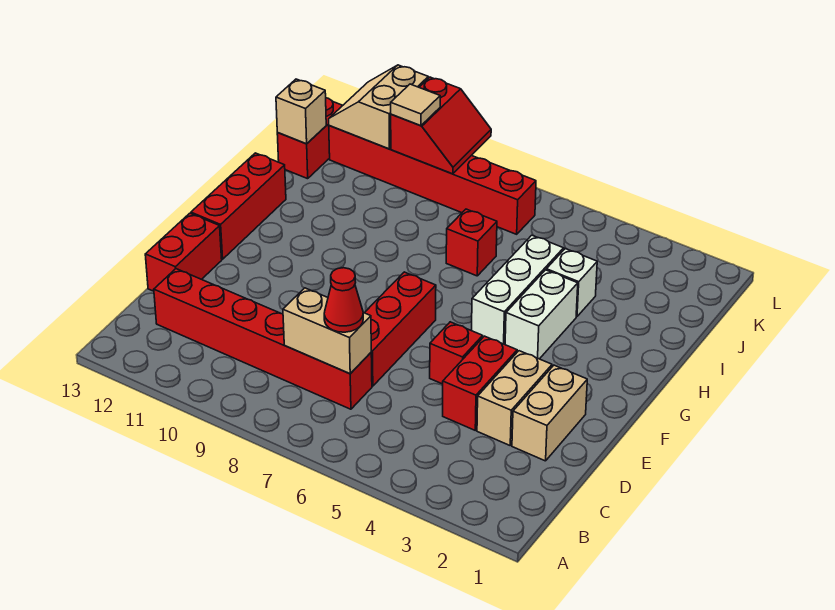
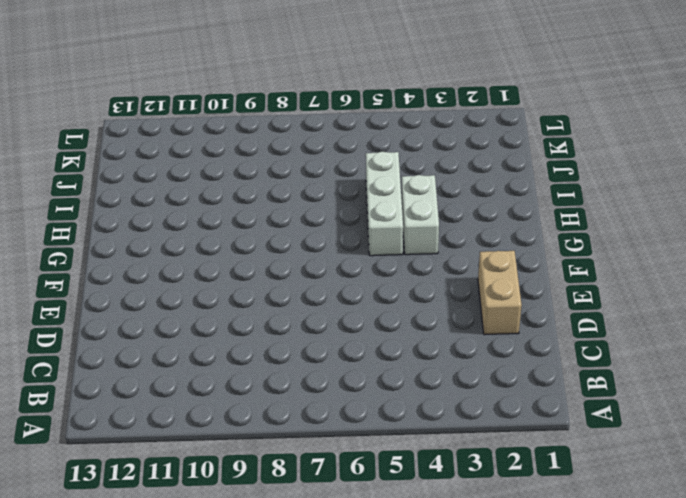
none -> red 1x6 brick [154,269,372,409]
none -> tan 1x2 brick [477,351,552,445]
none -> red 1x2 brick [443,336,517,430]

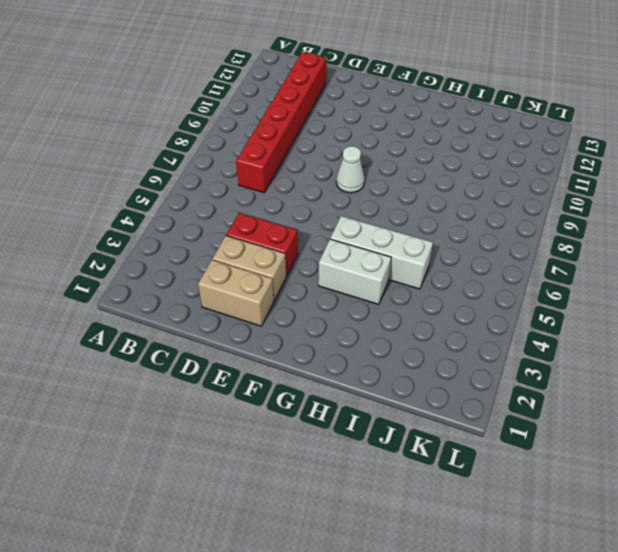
white 1x1 cone [336,146,365,193] -> none
none -> red 1x3 brick [365,272,436,386]
none -> red 1x2 brick [145,213,222,291]
none -> red 1x1 brick [430,322,483,384]

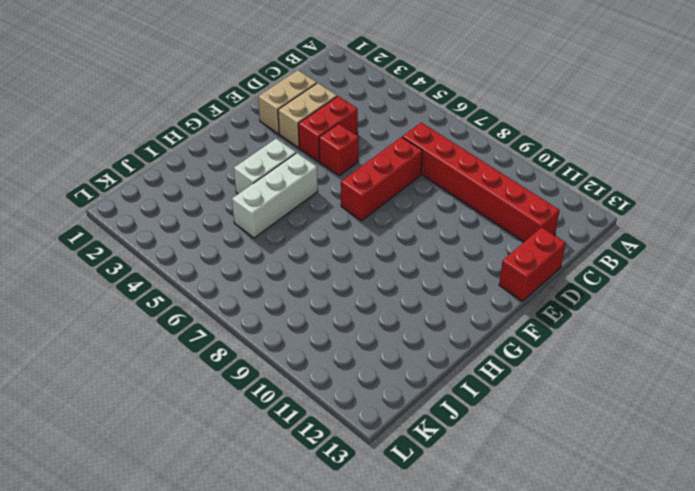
none -> red 1x3 brick [191,153,286,259]
none -> white 1x1 brick [546,249,597,317]
none -> red 1x1 brick [446,209,497,276]

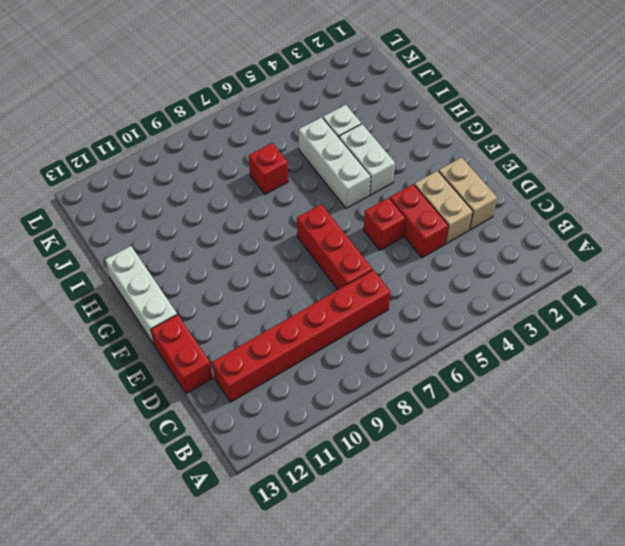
white 1x3 brick [105,246,177,345] -> red 1x3 brick [191,153,286,259]
none -> red 1x2 brick [277,98,343,179]
none -> red 1x6 brick [329,125,536,234]
none -> tan 1x2 brick [283,288,371,374]

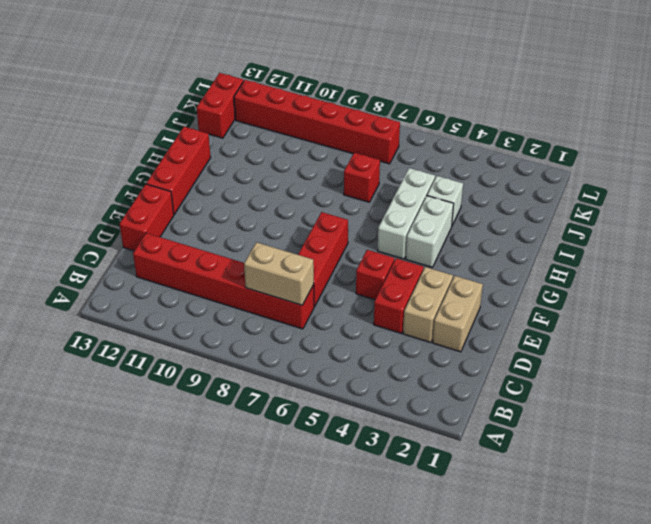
none -> tan 1x1 brick [276,79,326,144]
none -> red 2x2 slope [391,77,491,174]
none -> tan 2x2 slope [329,65,428,149]

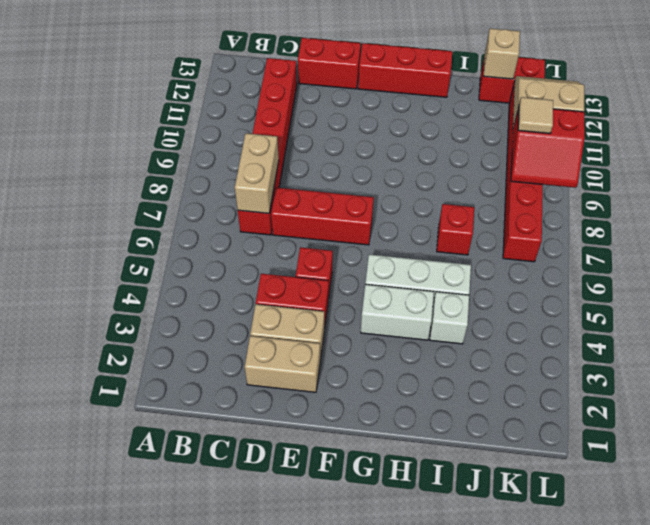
none -> red 1x1 cone [324,268,363,332]

